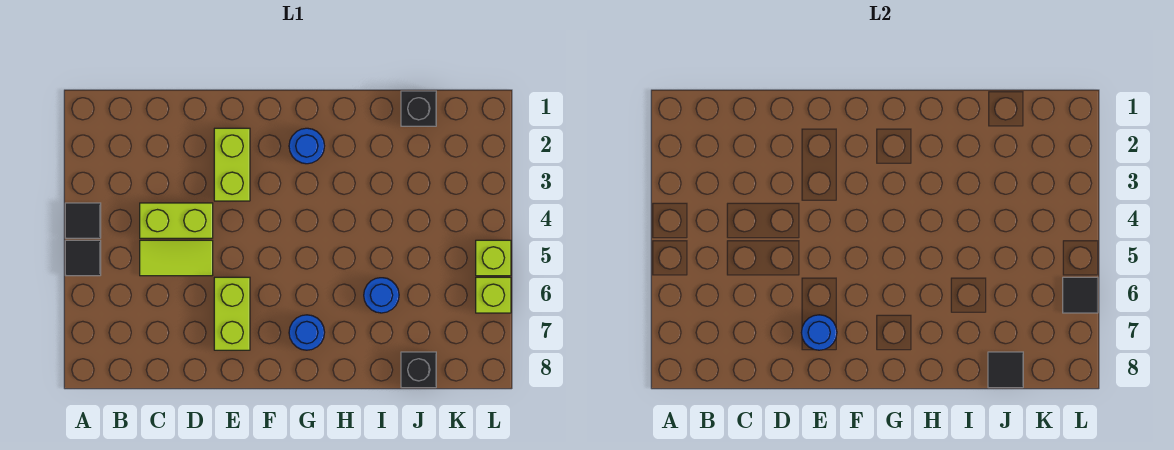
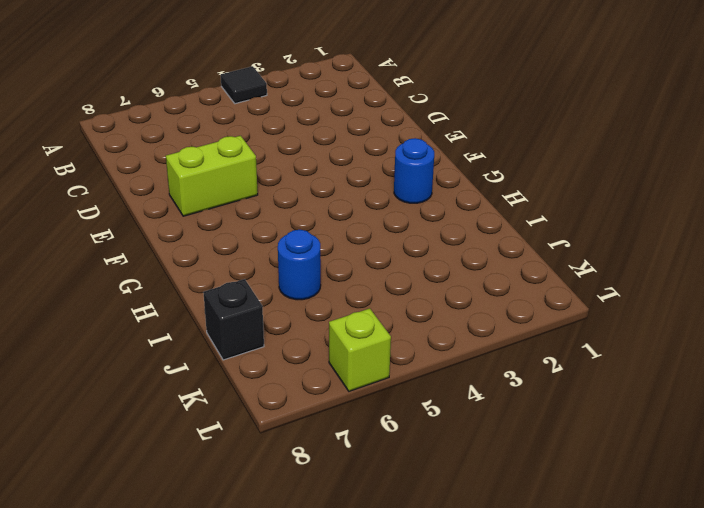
none -> black 1x1 tile [65,240,101,276]
none -> lime 1x2 brick [140,203,213,238]
none -> lime 1x2 tile [140,240,213,276]

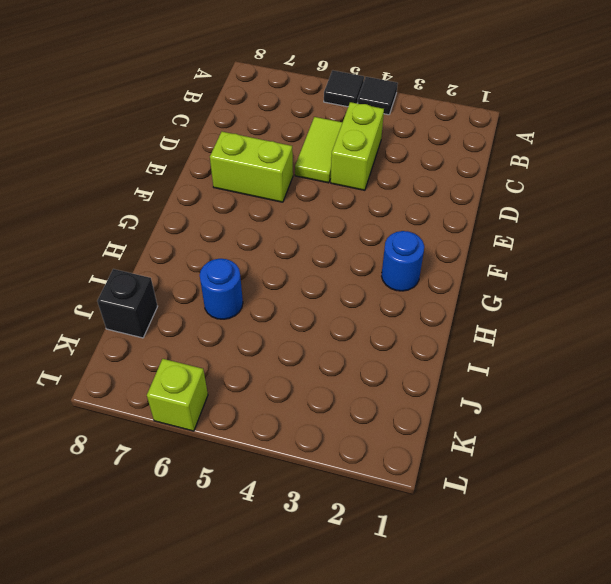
none -> lime 1x2 brick [214,128,250,201]
none -> blue 1x1 round brick [289,315,325,350]
none -> black 1x1 brick [401,91,436,126]

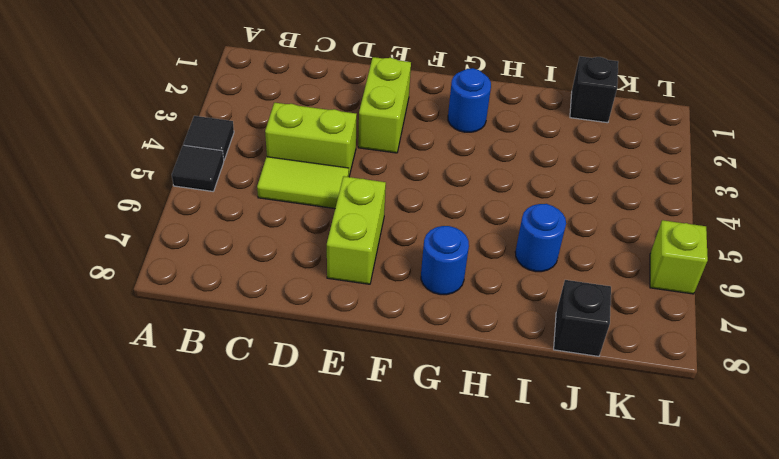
none -> lime 1x1 brick [476,240,511,276]
none -> blue 1x1 round brick [801,315,837,350]
none -> black 1x1 tile [988,352,1023,388]

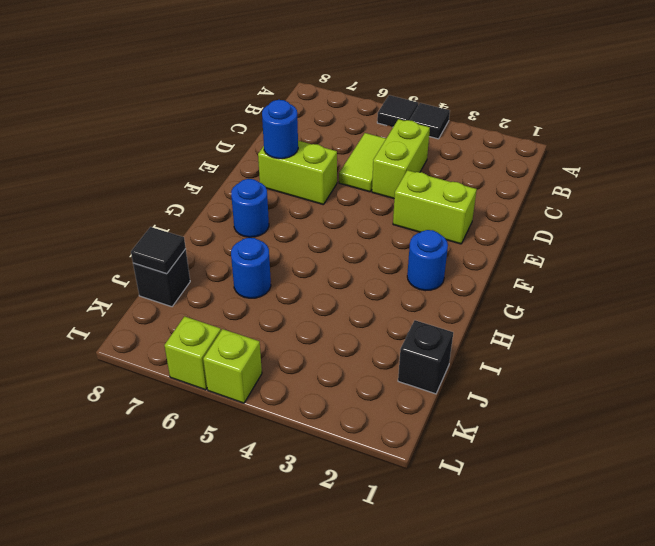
none -> black 1x1 tile [1063,277,1098,313]

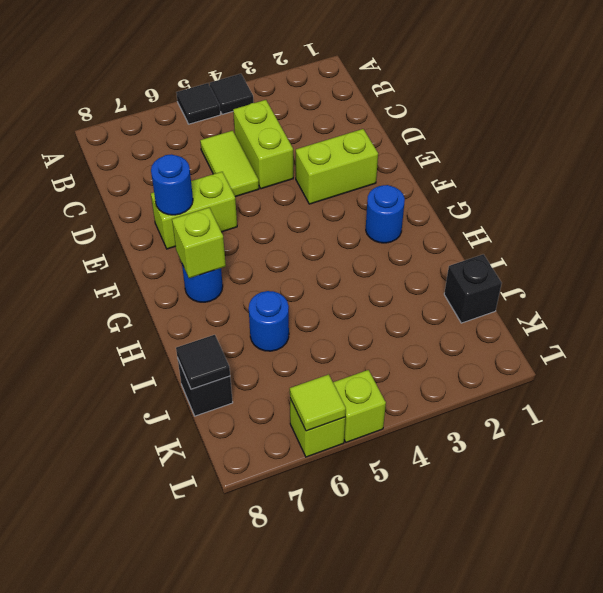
lime 1x1 brick [172,208,226,278] -> none
lime 1x1 tile [290,374,346,431] -> black 1x1 tile [1063,277,1098,313]

